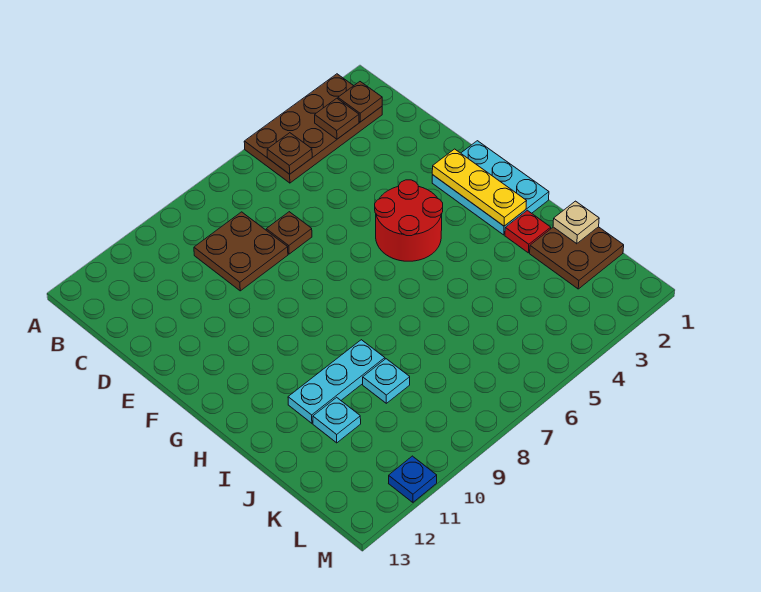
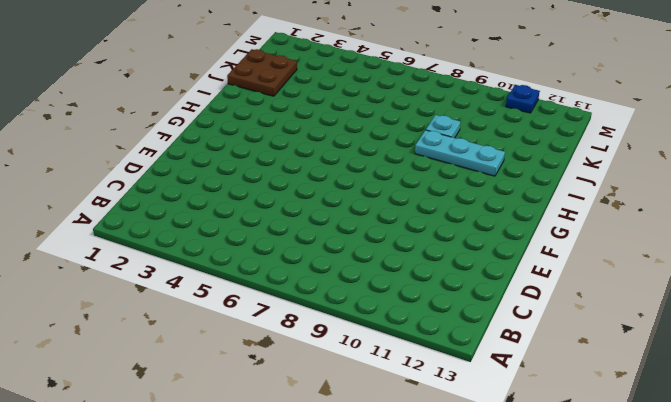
none -> brown 2x4 plate [244,74,382,183]
none -> brown 2x2 plate [194,212,288,291]
none -> brown 1x1 plate [266,212,312,254]

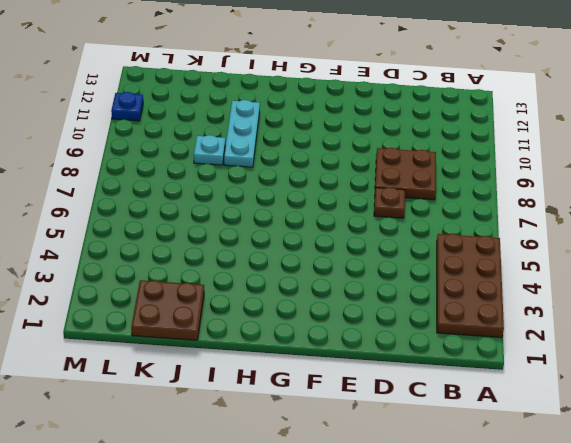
none -> cyan 2x3 plate [432,141,549,235]
none -> red 2x2 round brick [375,180,443,261]
none -> red 1x1 plate [505,210,551,253]

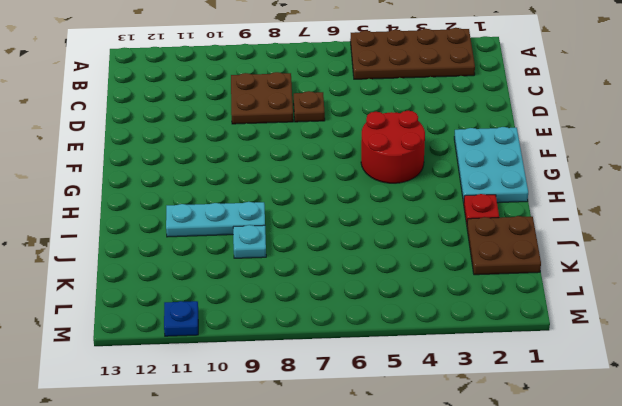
none -> cyan 1x1 plate [313,397,361,443]
none -> brown 1x1 plate [338,82,382,122]
none -> brown 1x1 plate [315,98,359,139]

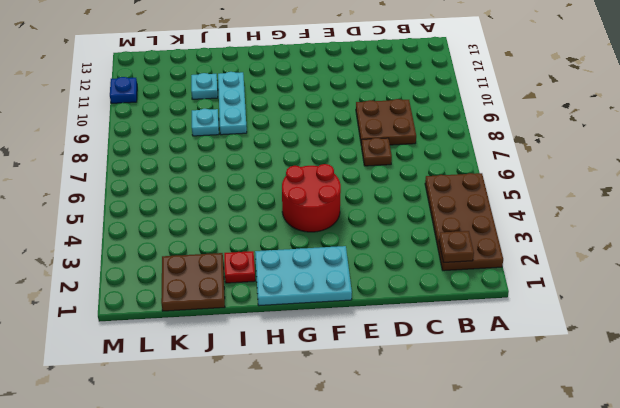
none -> brown 1x1 plate [315,98,359,139]
none -> brown 1x1 plate [267,133,312,174]
none -> yellow 1x3 plate [432,149,526,226]

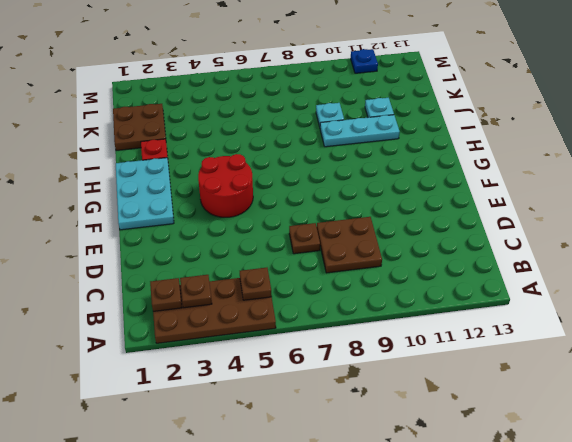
none -> yellow 1x3 plate [432,149,526,226]
none -> tan 1x1 plate [553,201,599,244]

